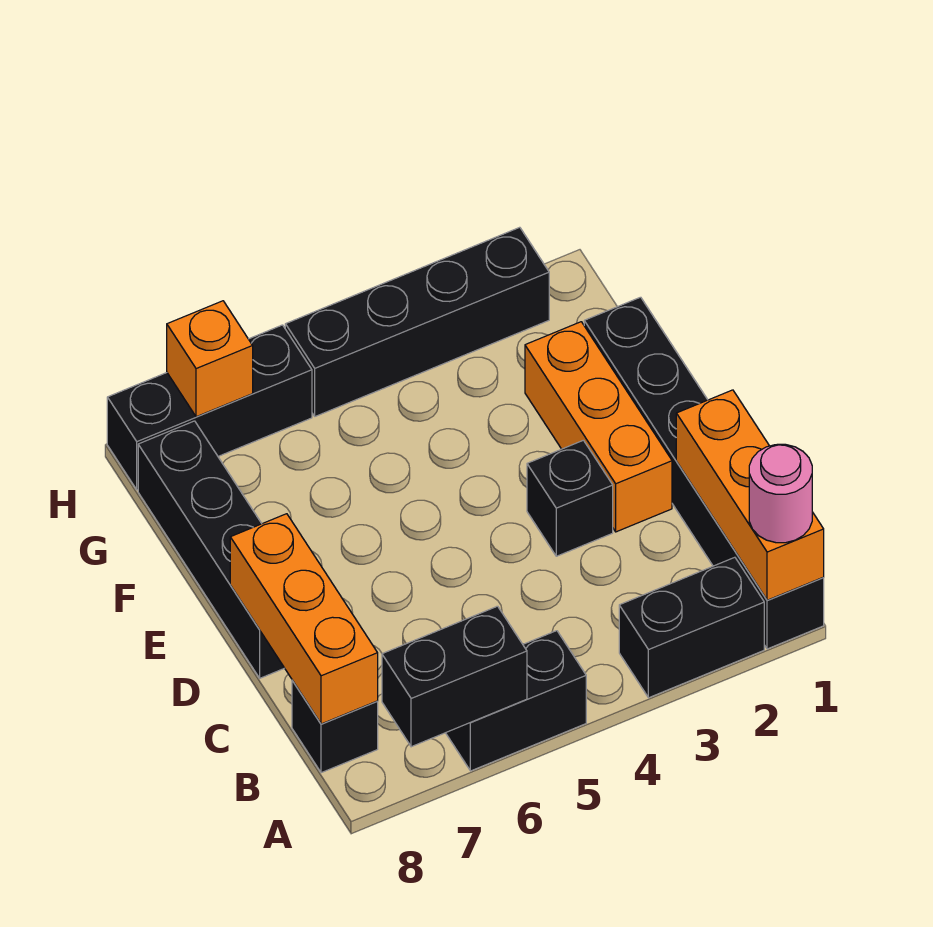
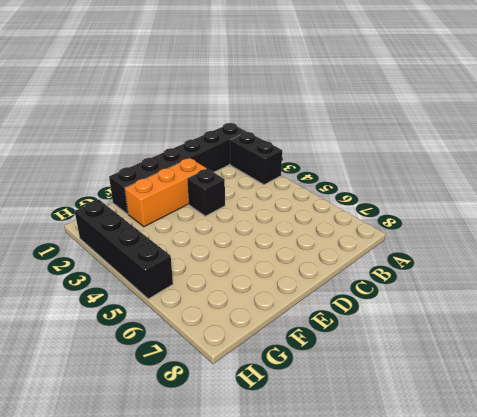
none -> black 1x2 brick [446,631,586,771]
none -> black 1x1 brick [292,680,378,773]
none -> black 1x4 brick [138,421,284,678]

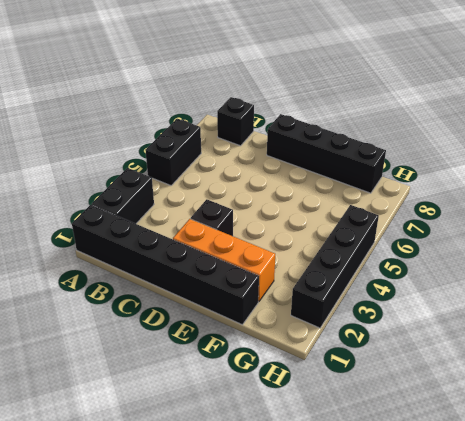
none -> black 1x3 brick [107,325,312,490]
none -> orange 1x3 brick [676,390,824,600]
none -> black 1x2 brick [382,606,527,747]

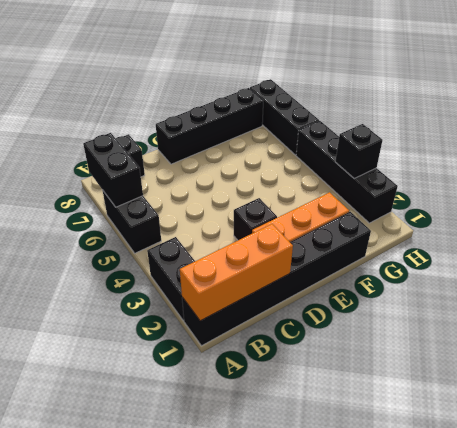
black 1x1 brick [335,124,383,178] -> none
none -> orange 1x3 brick [230,514,378,724]
none -> orange 1x1 brick [167,301,253,417]
none -> pink 1x1 round brick [749,444,812,543]

